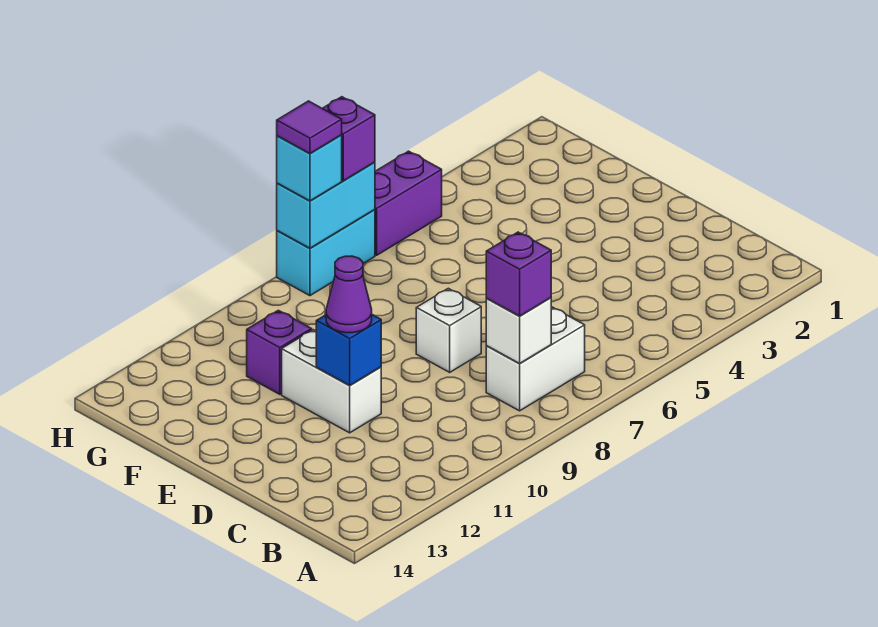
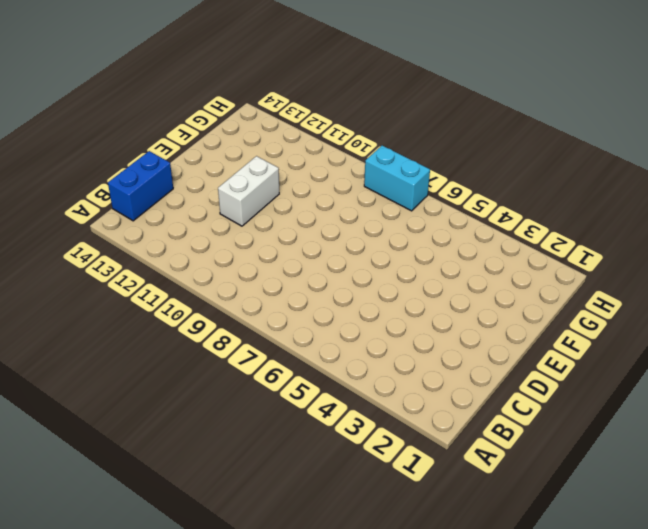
blue 1x2 brick [108,151,173,221] -> none
none -> white 1x2 brick [486,307,585,411]
none -> white 1x1 brick [416,288,481,372]
none -> purple 1x1 brick [247,310,312,394]

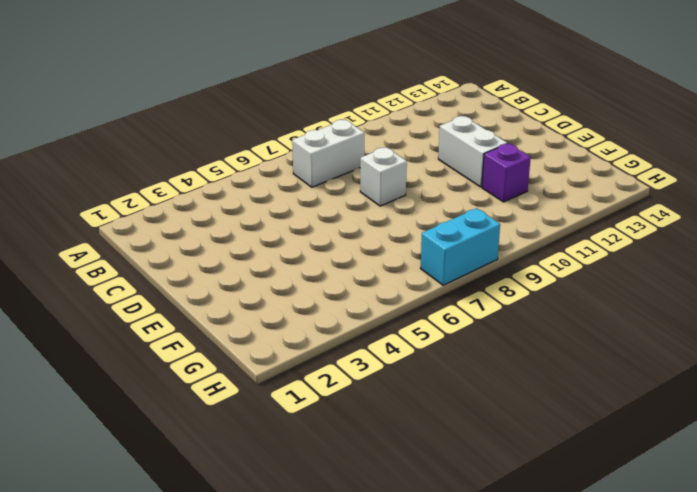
none -> purple 1x2 brick [375,151,442,255]
none -> white 1x1 brick [486,298,551,363]
none -> blue 1x1 brick [316,315,381,386]

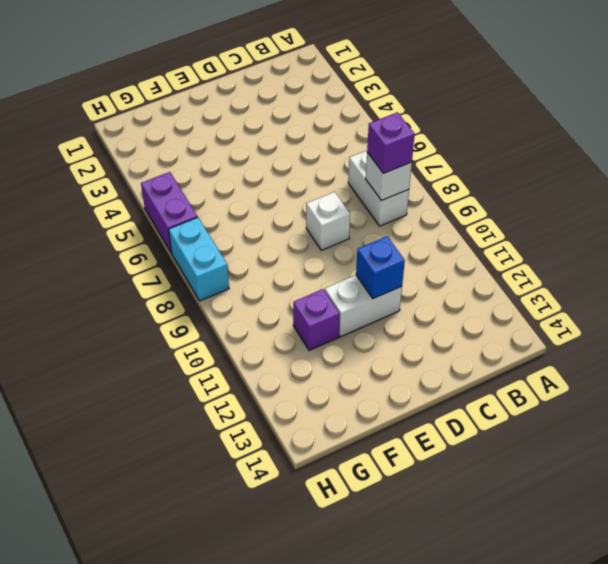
none -> cyan 1x2 brick [277,162,375,248]
none -> purple 1x1 cone [326,256,372,333]
none -> purple 1x1 brick [323,97,375,181]

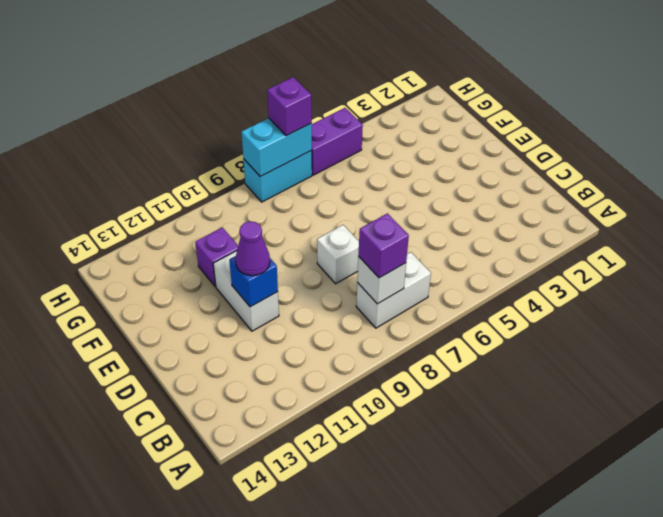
none -> cyan 1x1 brick [277,135,342,201]
none -> purple 1x1 tile [277,101,342,153]

